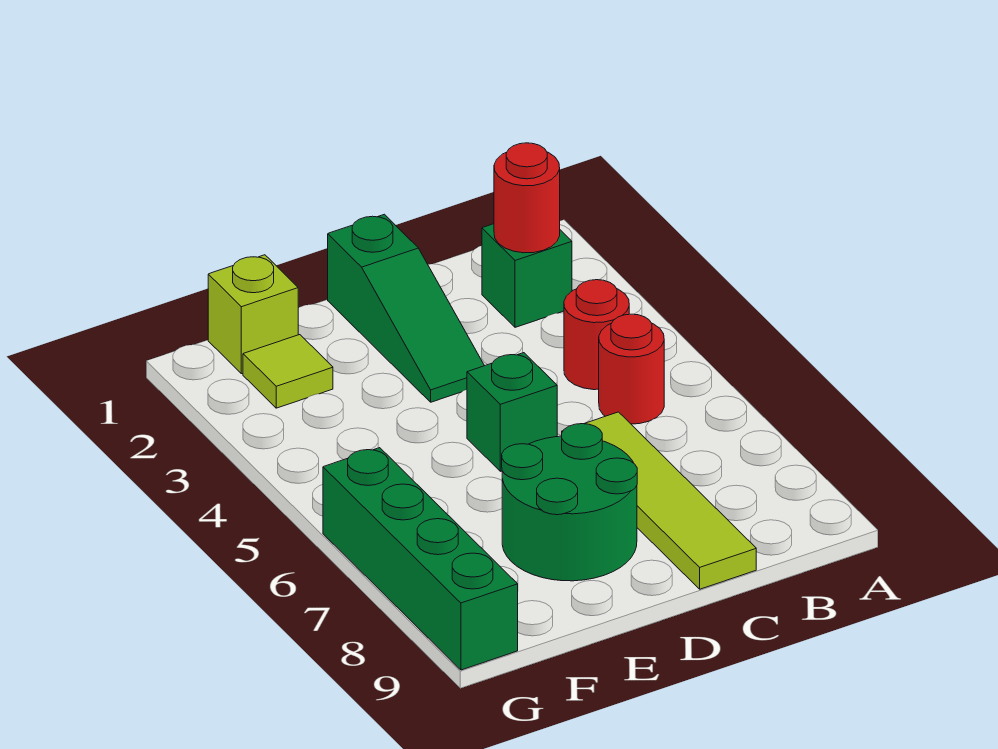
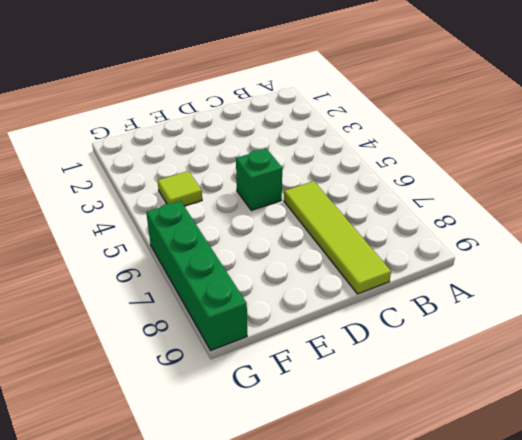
lime 1x1 tile [158,171,202,206] -> lime 1x1 tile moved to [243,335,333,408]
none -> green 1x1 brick [482,224,572,327]
none -> red 1x1 round brick [564,280,629,390]

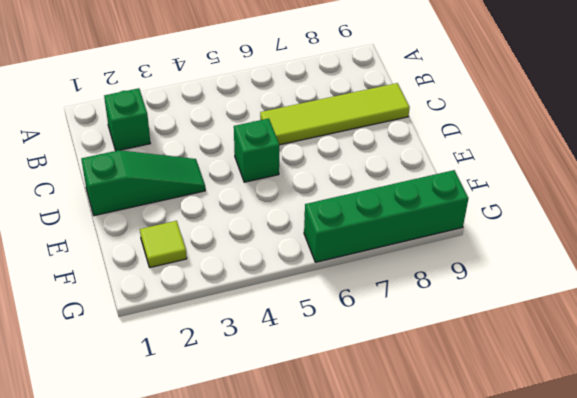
none -> red 1x1 round brick [564,280,629,390]
none -> red 1x1 round brick [599,314,664,424]

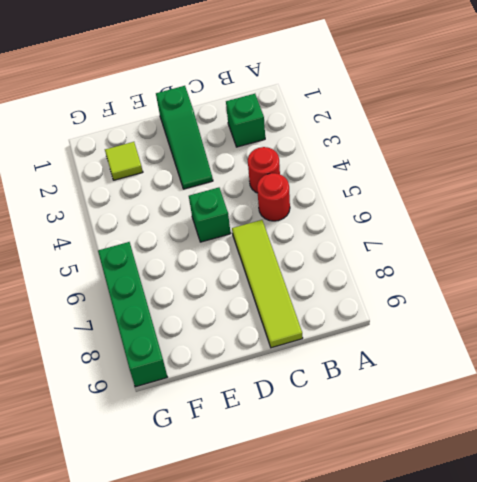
none -> green 2x2 round brick [502,424,637,581]
none -> lime 1x1 brick [208,255,298,374]

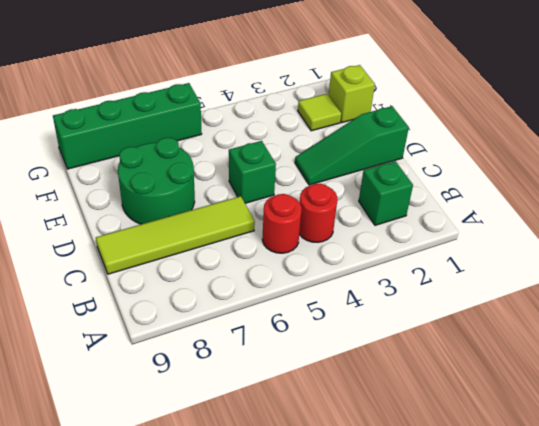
none -> red 1x1 round brick [494,143,560,253]

